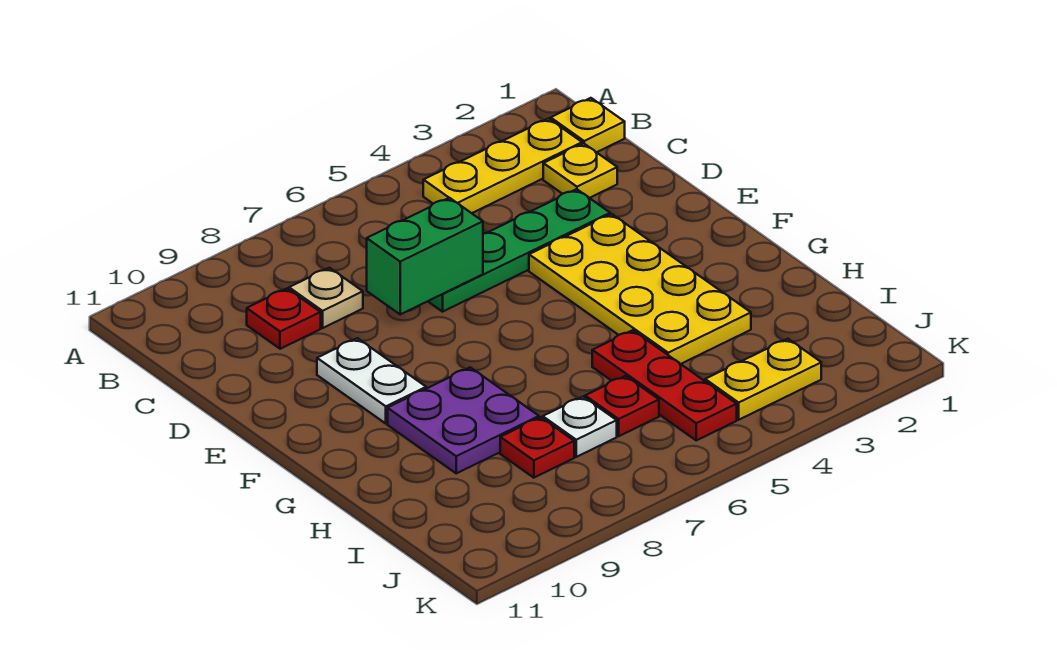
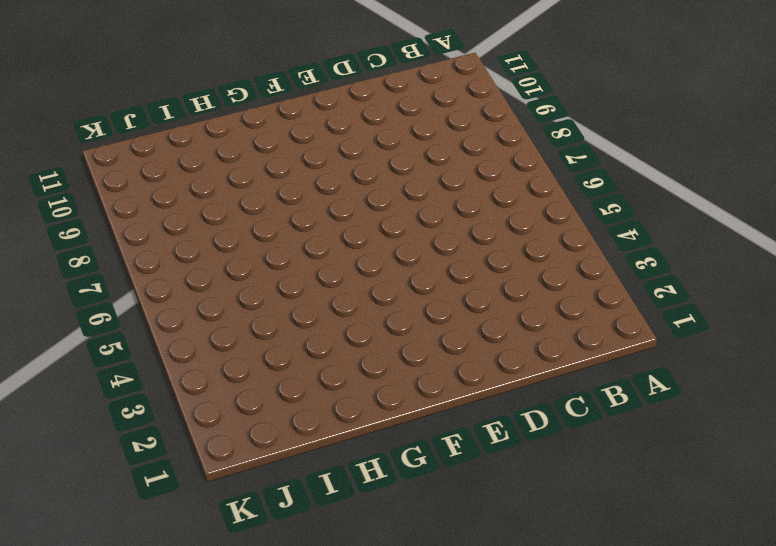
none -> yellow 1x1 plate [551,98,625,152]
none -> yellow 1x3 plate [423,119,582,213]
none -> yellow 1x1 plate [543,144,617,198]

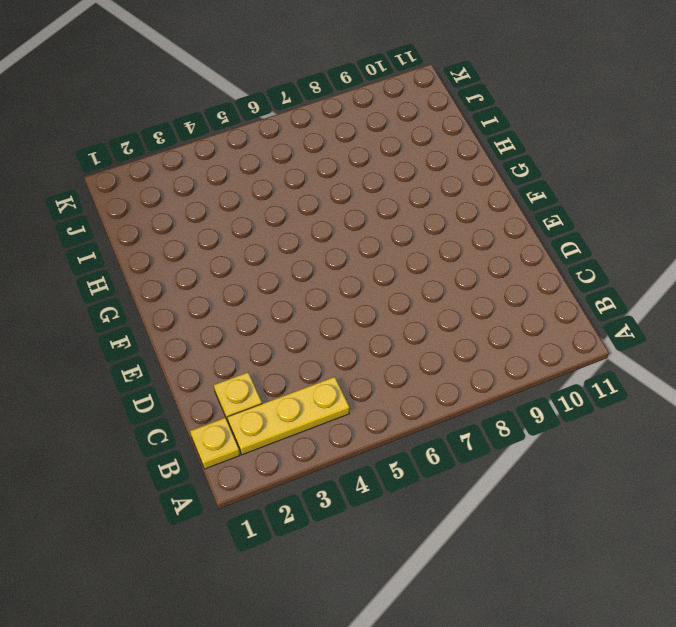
none -> tan 1x1 plate [289,268,363,328]
none -> red 1x1 plate [247,289,321,349]
none -> green 1x4 plate [428,189,610,312]

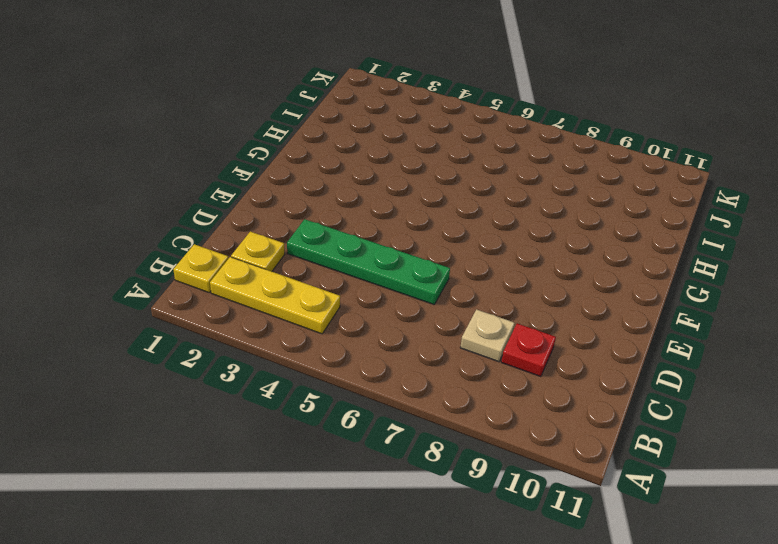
none -> yellow 2x4 plate [529,214,751,364]
none -> white 1x2 plate [317,338,426,423]
none -> purple 2x2 plate [388,367,539,473]

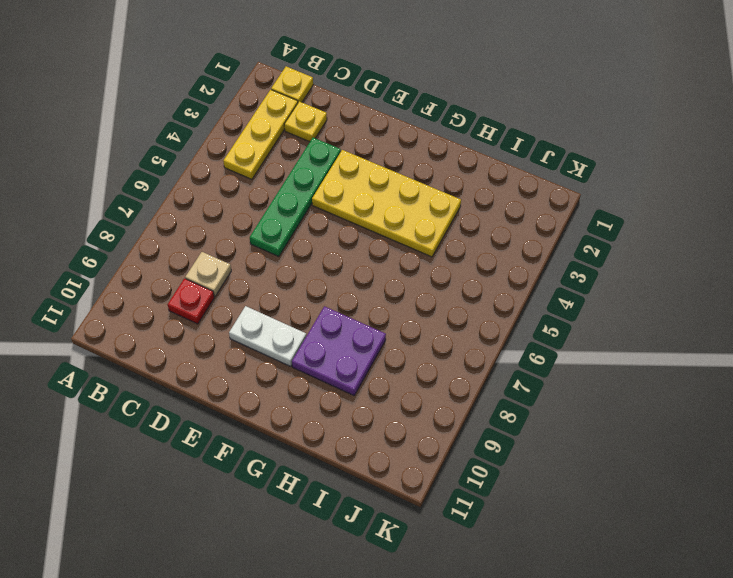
none -> red 1x3 plate [592,330,737,440]
none -> red 1x1 plate [585,376,659,436]
none -> white 1x1 plate [543,397,617,457]

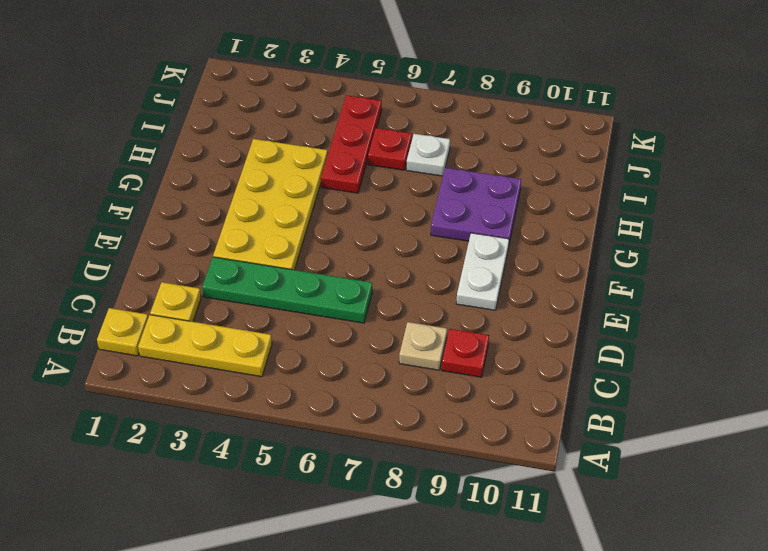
none -> red 1x1 plate [500,417,574,478]
none -> yellow 1x2 plate [705,339,821,420]
none -> green 1x2 brick [367,198,483,314]

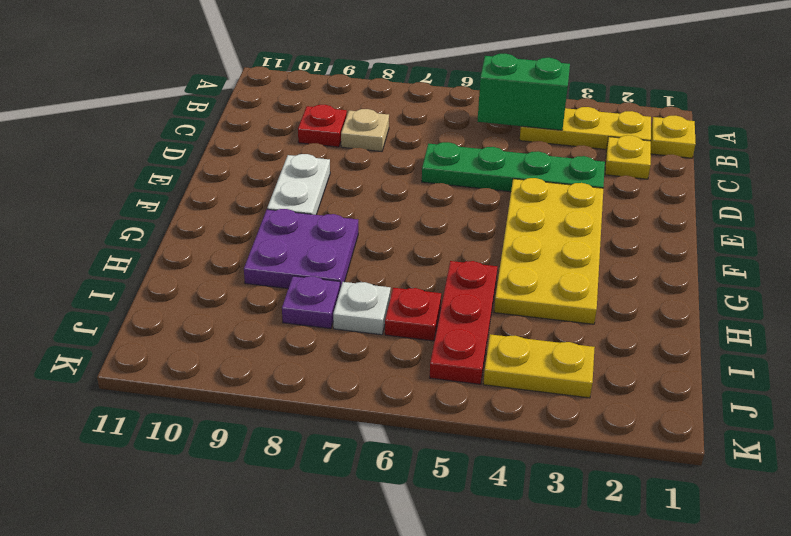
green 1x2 brick [477,54,570,130] -> green 1x2 brick moved to [367,198,483,314]
purple 1x1 plate [282,276,340,329] -> red 1x1 plate [500,417,574,478]

